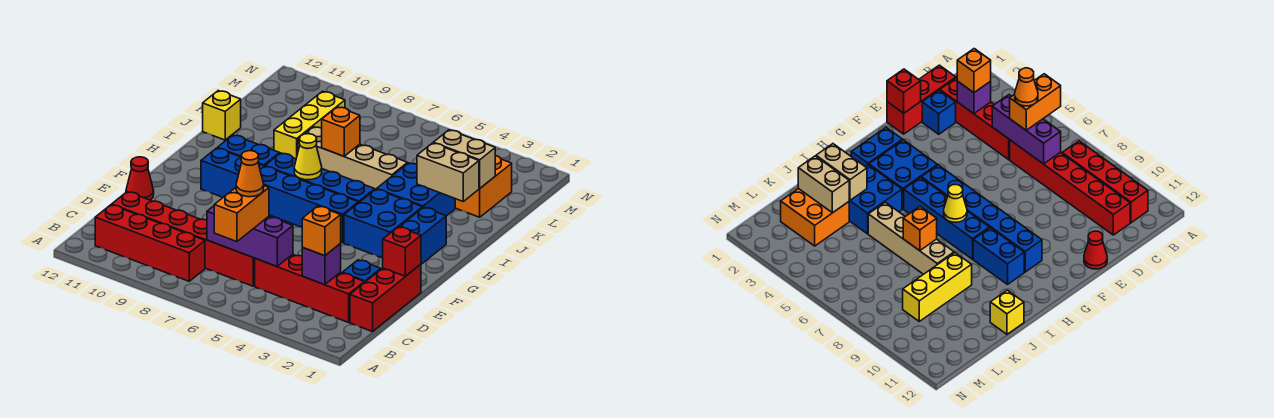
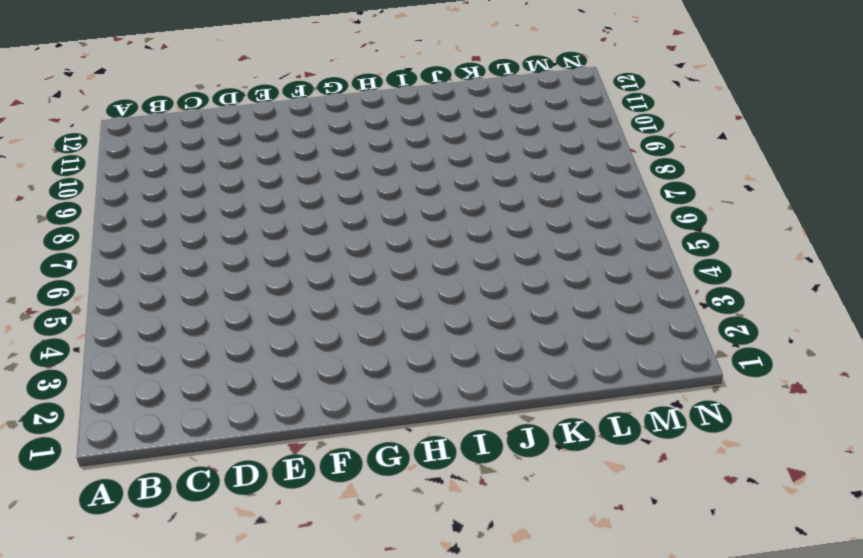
none -> red 1x4 brick [95,205,205,281]
none -> red 1x3 brick [350,264,421,332]
none -> red 1x4 brick [255,254,364,322]

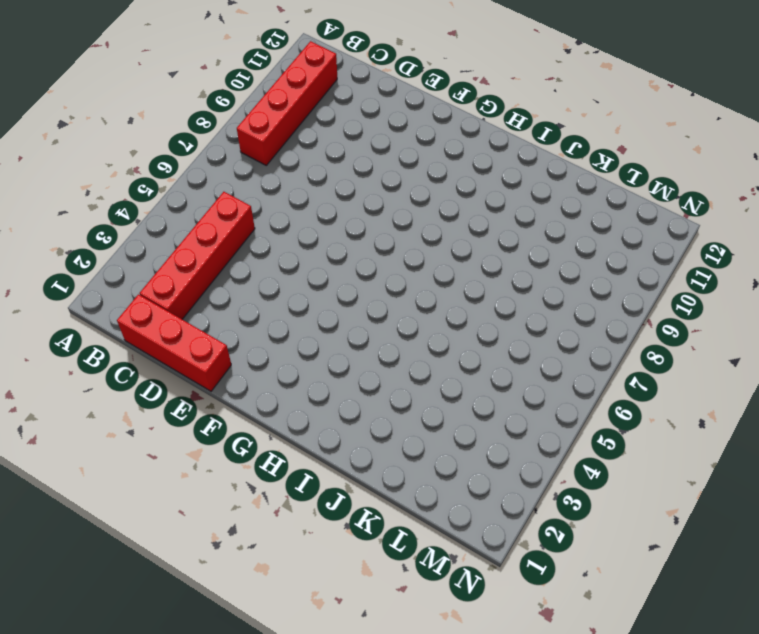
none -> red 1x6 brick [112,192,255,286]
none -> blue 1x1 brick [342,260,381,283]
none -> red 1x1 cone [126,157,154,200]

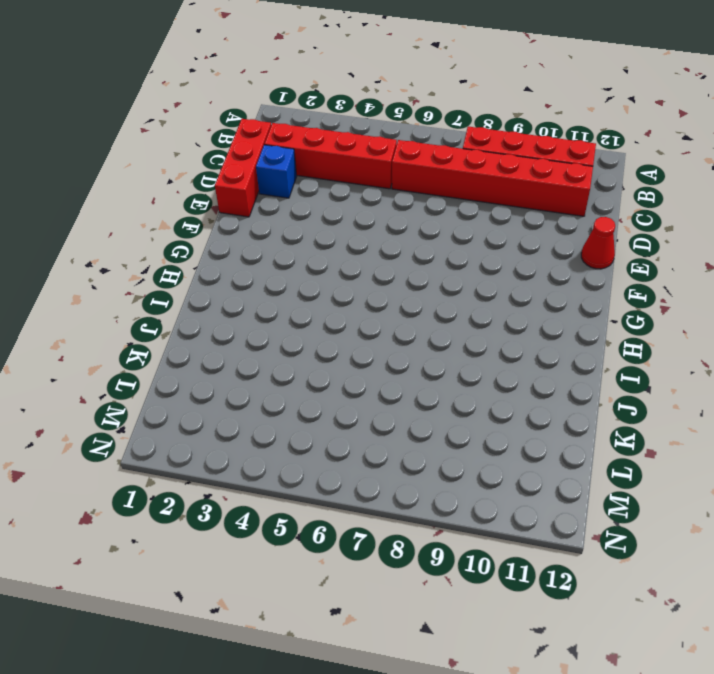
none -> blue 1x2 brick [399,207,446,264]
none -> blue 2x2 brick [344,189,422,258]
none -> blue 1x6 brick [201,148,358,243]

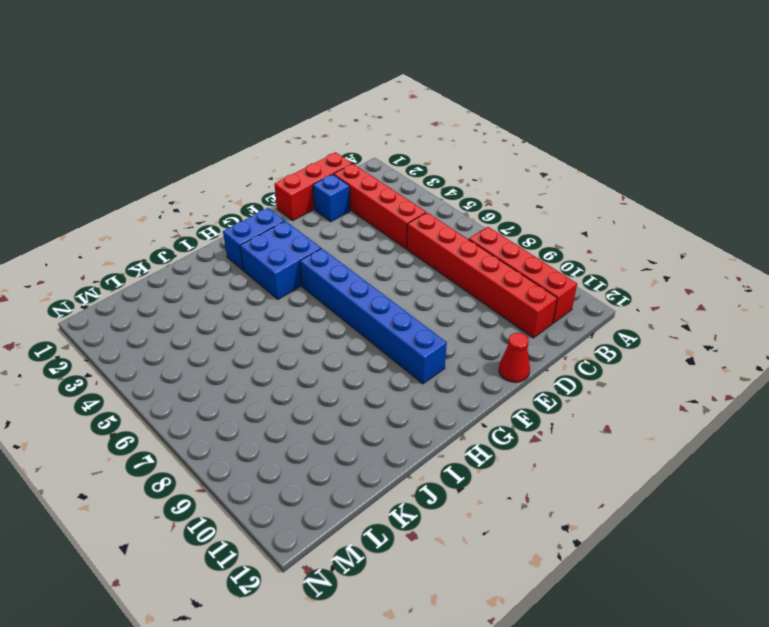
none -> blue 1x4 brick [265,153,375,203]
none -> blue 1x2 brick [218,135,280,166]
none -> blue 2x2 brick [377,163,455,216]

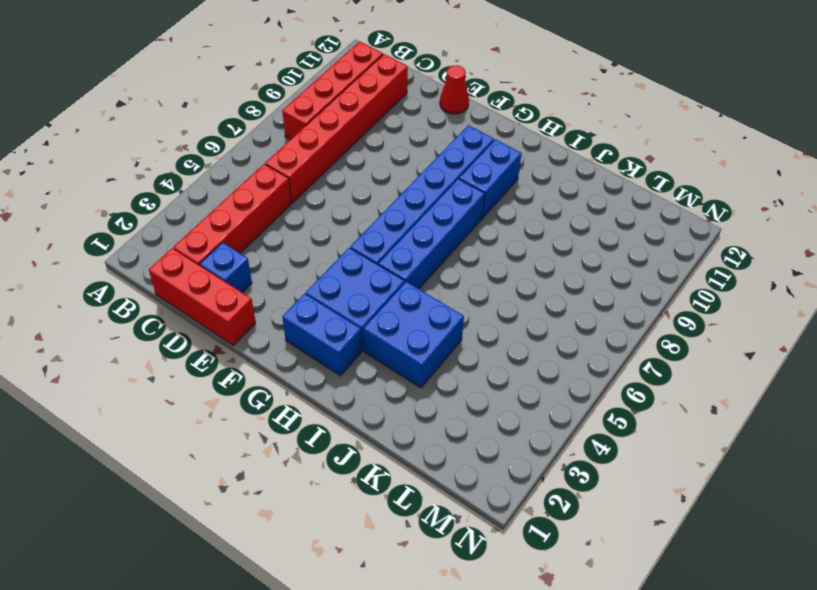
none -> tan 1x4 brick [298,127,408,189]
none -> yellow 1x3 brick [274,91,345,159]
none -> yellow 1x1 brick [203,91,241,140]

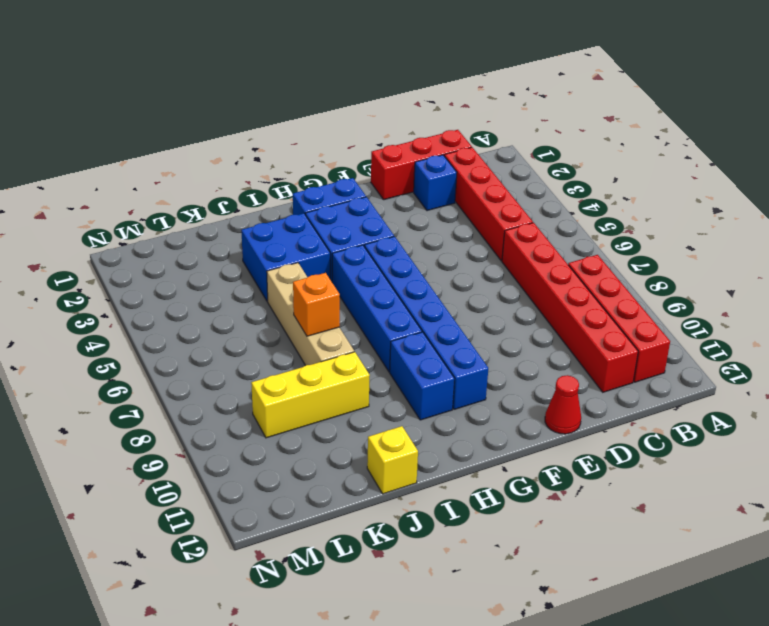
none -> orange 2x2 brick [455,156,512,217]
none -> purple 1x1 brick [302,244,341,285]
none -> purple 1x3 brick [207,206,293,266]

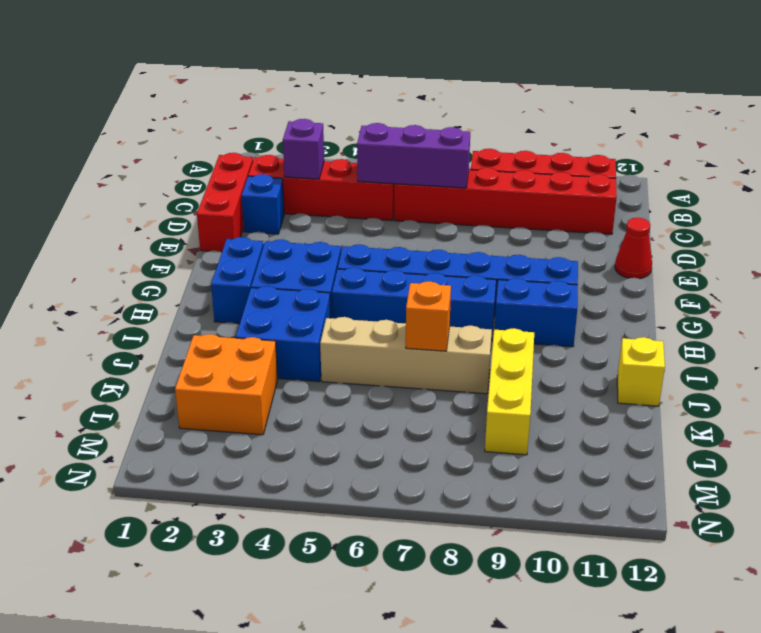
none -> red 1x1 brick [383,227,421,276]
none -> yellow 1x1 cone [294,134,322,180]
none -> tan 1x2 brick [417,143,479,201]

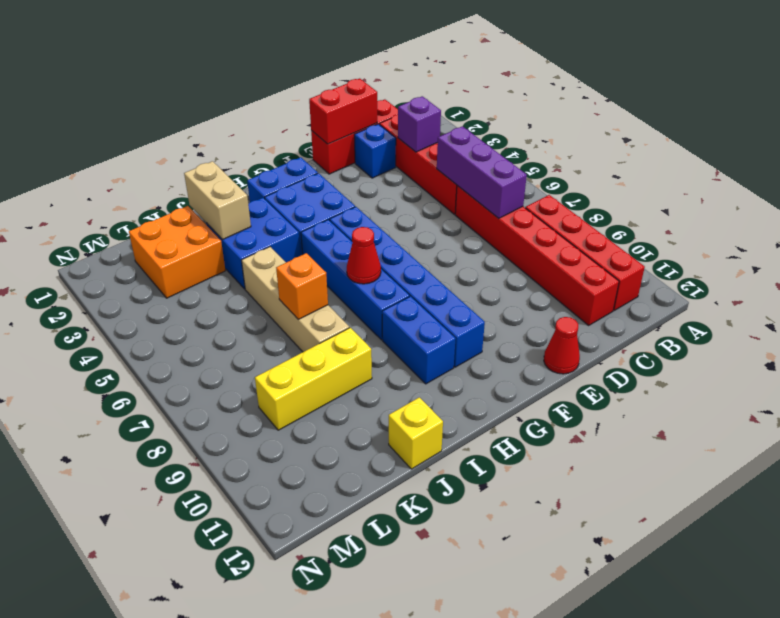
red 1x2 brick [309,78,377,144] -> red 1x1 brick [383,227,421,276]
red 1x1 cone [347,227,381,284] -> yellow 1x1 cone [294,134,322,180]
none -> tan 1x2 brick [433,130,495,188]
none -> orange 1x2 brick [214,186,269,242]
none -> orange 1x1 brick [302,206,341,256]

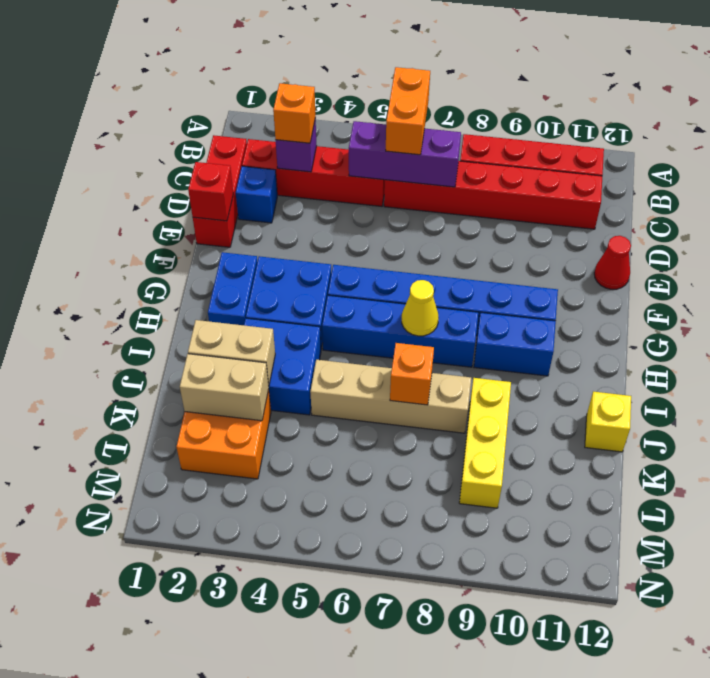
none -> orange 1x1 cone [236,151,264,197]

